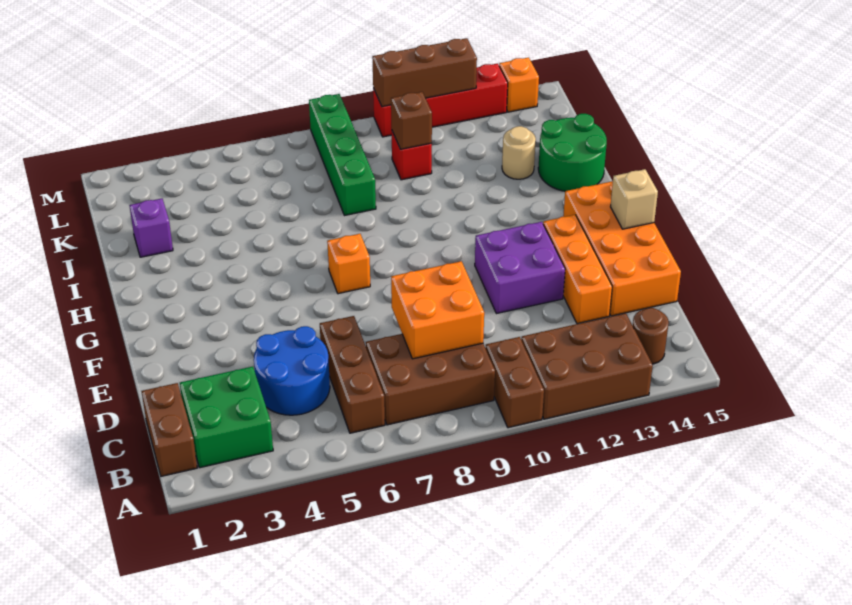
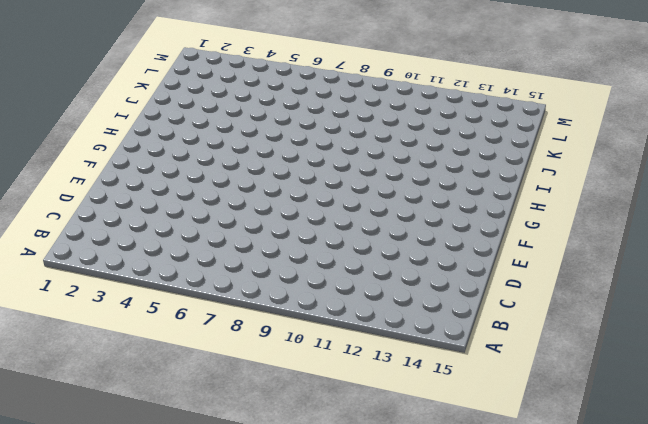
none -> brown 1x2 brick [486,337,544,428]
none -> brown 2x3 brick [521,313,653,419]
none -> brown 1x2 brick [141,383,197,476]

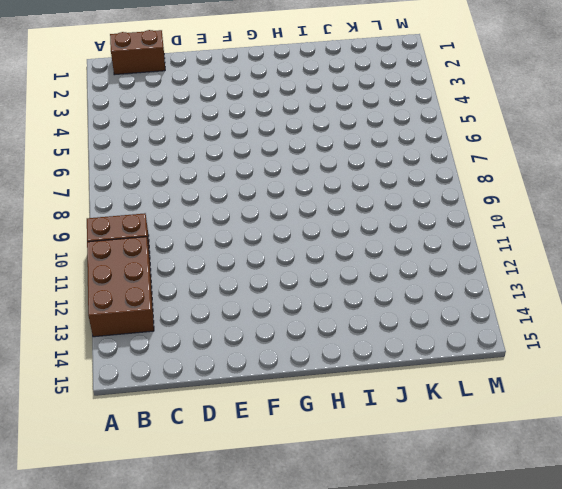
none -> green 2x2 brick [180,367,273,468]
none -> brown 1x3 brick [320,316,385,433]
none -> brown 2x3 brick [366,334,495,425]

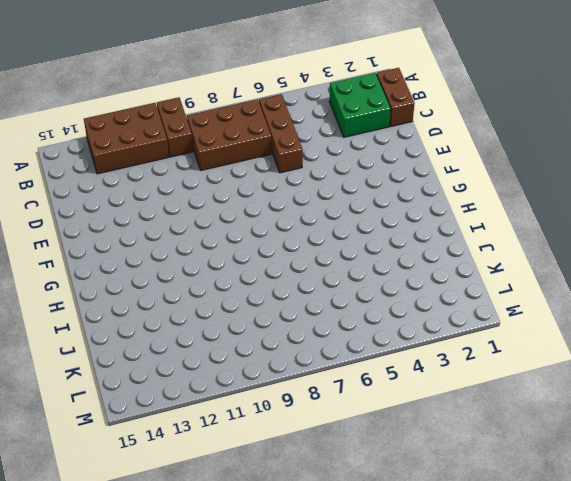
none -> brown 1x1 round brick [633,308,669,364]
none -> blue 2x2 round brick [254,326,330,415]
none -> orange 1x3 brick [543,215,612,324]

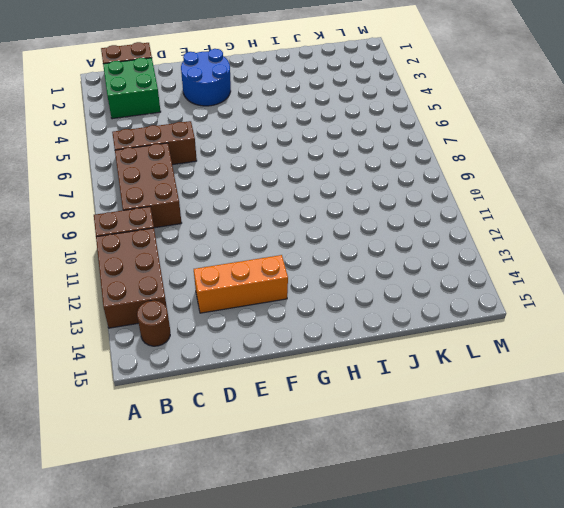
blue 2x2 round brick [181,49,231,106] -> blue 2x2 round brick moved to [254,326,330,415]
none -> orange 2x4 brick [563,181,681,316]
none -> purple 2x2 brick [475,222,565,314]
none -> orange 1x1 brick [327,234,370,294]

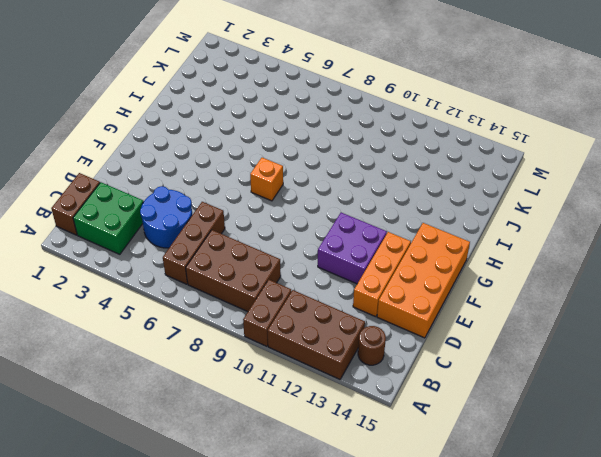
none -> green 2x2 round brick [538,114,607,191]
none -> purple 1x1 brick [129,199,173,257]
none -> green 1x4 brick [309,94,376,216]

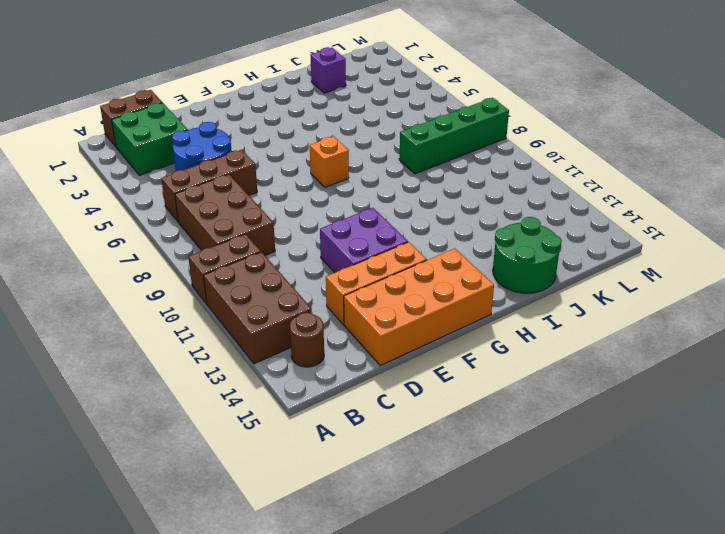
none -> tan 1x1 round brick [502,126,536,179]
none -> red 1x1 brick [392,131,432,180]
none -> red 1x4 brick [373,63,508,137]

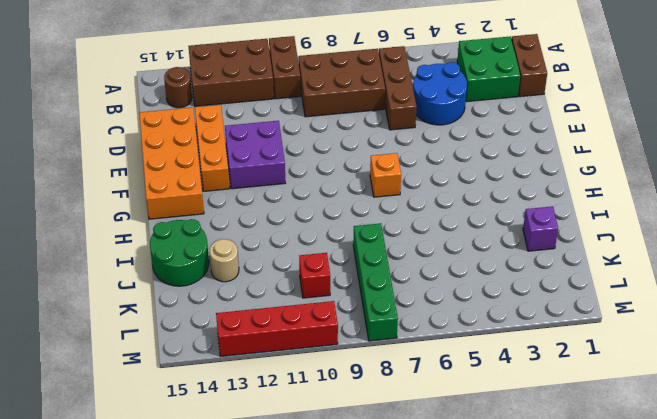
none -> orange 1x1 brick [499,58,539,112]
none -> orange 2x2 brick [391,261,484,359]
none -> tan 1x1 brick [611,169,658,229]

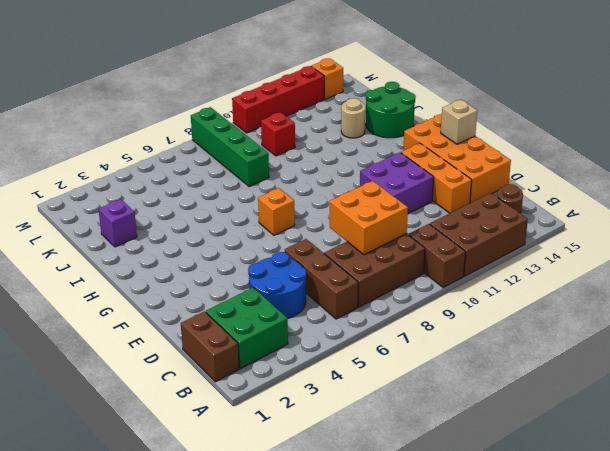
none -> brown 1x1 brick [391,92,432,149]
none -> brown 1x3 brick [372,38,477,107]

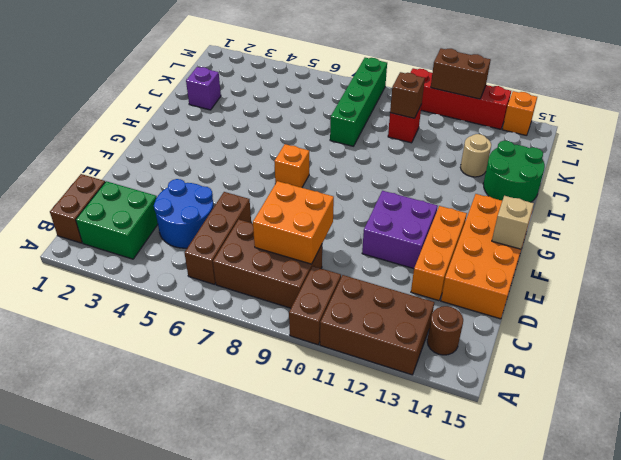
brown 1x2 brick [431,48,491,99] -> brown 1x3 brick [372,38,477,107]

